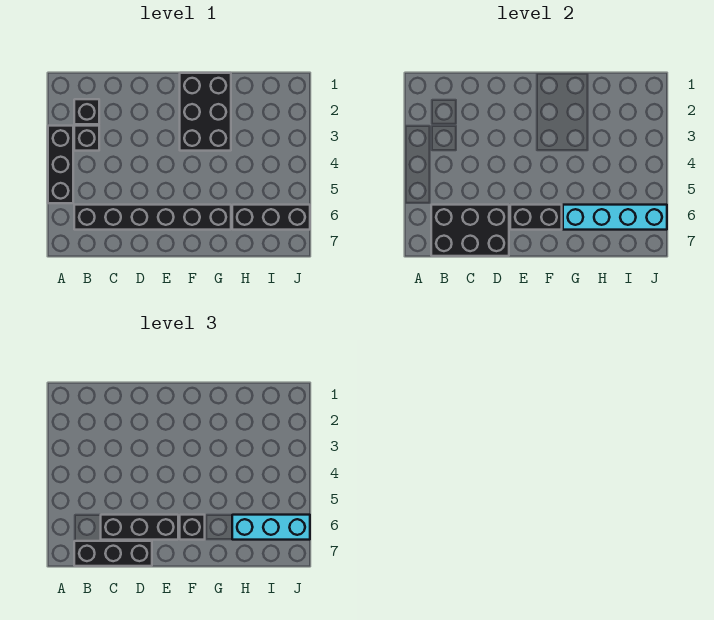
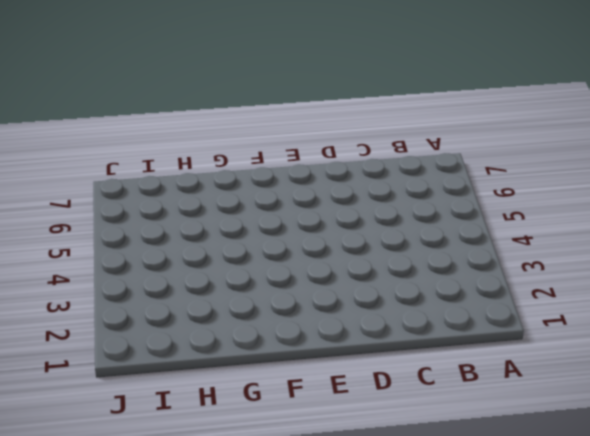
none -> black 1x3 brick [48,126,73,203]
none -> black 1x1 brick [74,99,99,124]
none -> black 1x1 brick [74,126,99,151]

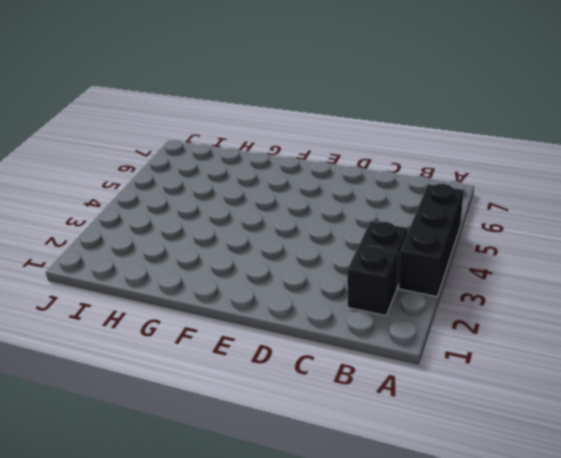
none -> black 1x6 brick [74,205,231,230]
none -> black 2x3 brick [180,73,231,151]
none -> black 1x3 brick [232,205,310,230]

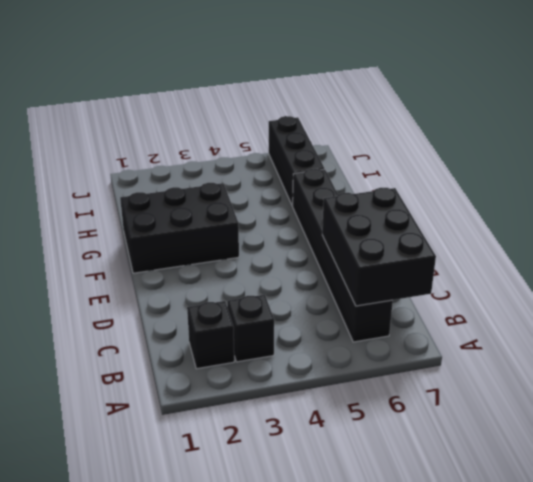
none -> black 1x3 brick [48,126,73,203]
none -> black 1x2 brick [510,205,562,230]
none -> cyan 1x4 brick [563,205,667,230]

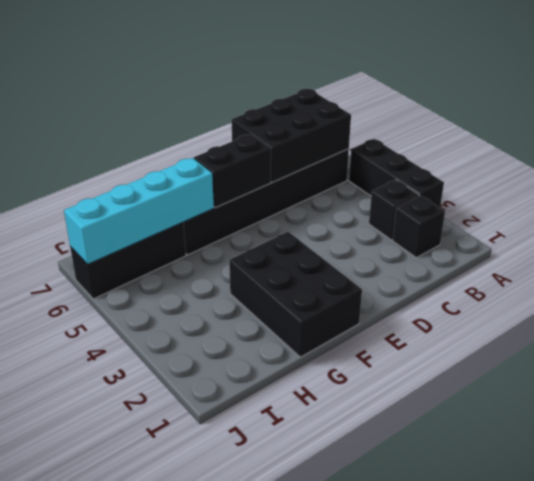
none -> black 1x3 brick [74,541,152,566]
none -> black 1x3 brick [101,515,178,540]
none -> black 1x1 brick [180,515,205,540]

